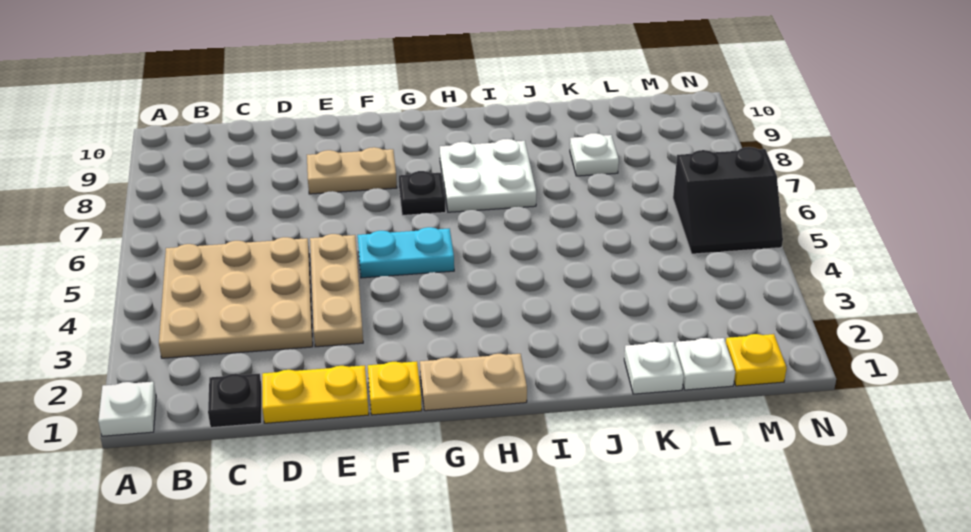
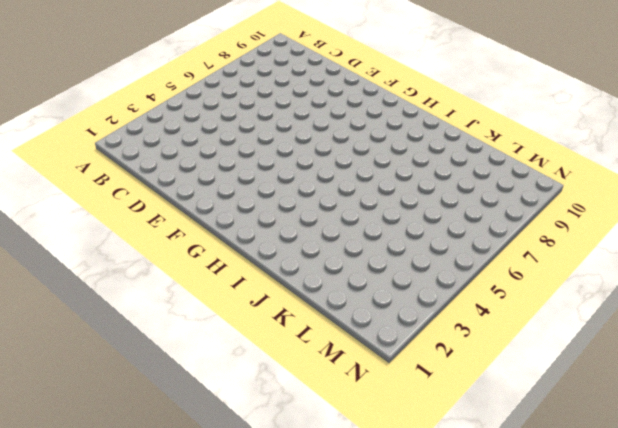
none -> white 1x1 plate [98,382,156,436]
none -> tan 3x3 plate [159,237,313,358]
none -> black 1x1 plate [208,374,262,428]

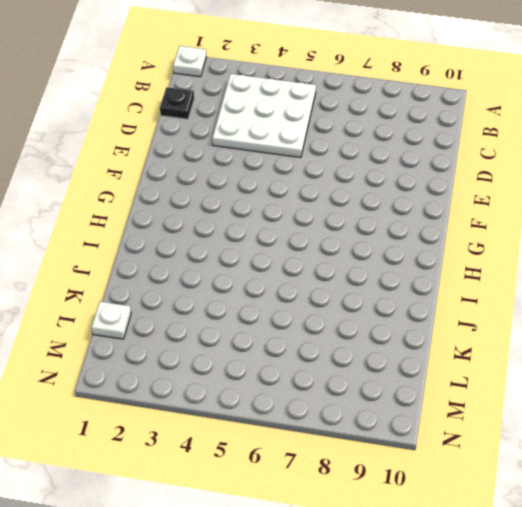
white 3x3 plate [212,74,316,157] -> tan 3x3 plate [159,237,313,358]
none -> yellow 1x2 plate [262,365,369,423]
none -> tan 1x3 plate [310,234,363,347]
none -> tan 1x2 plate [307,147,397,194]

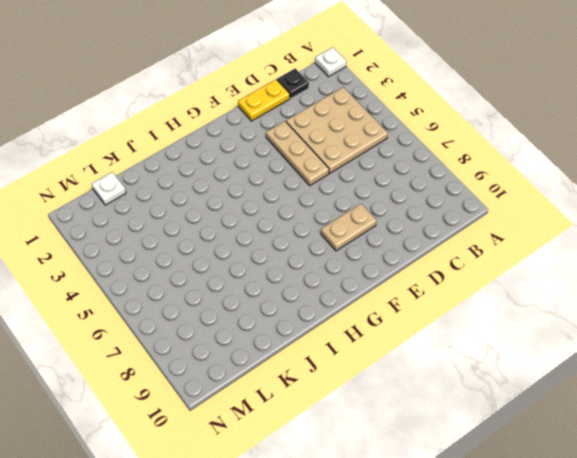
none -> yellow 1x1 plate [368,361,422,415]
none -> cyan 1x2 plate [358,227,454,278]
none -> tan 1x2 plate [420,354,527,411]

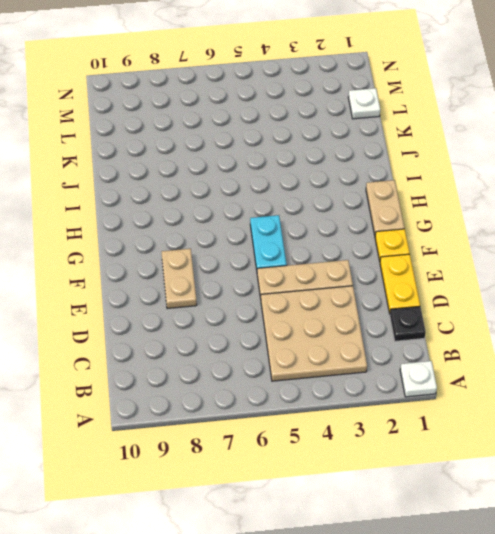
none -> black 1x1 plate [399,171,446,215]
none -> white 2x2 plate [440,139,536,212]
none -> white 1x1 plate [624,342,684,394]

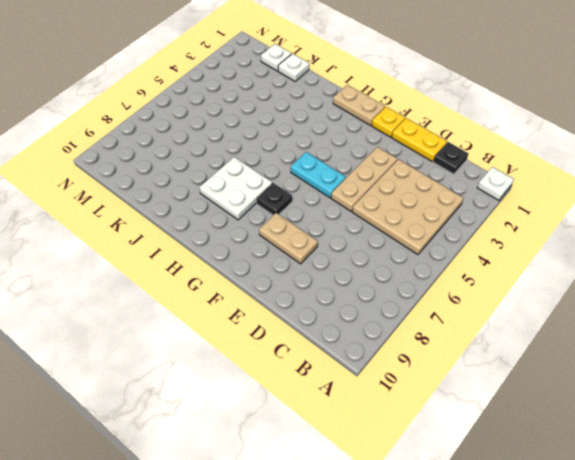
none -> white 1x1 plate [570,133,619,176]
none -> yellow 1x1 plate [726,334,787,386]
none -> black 2x2 slope [673,147,783,254]

